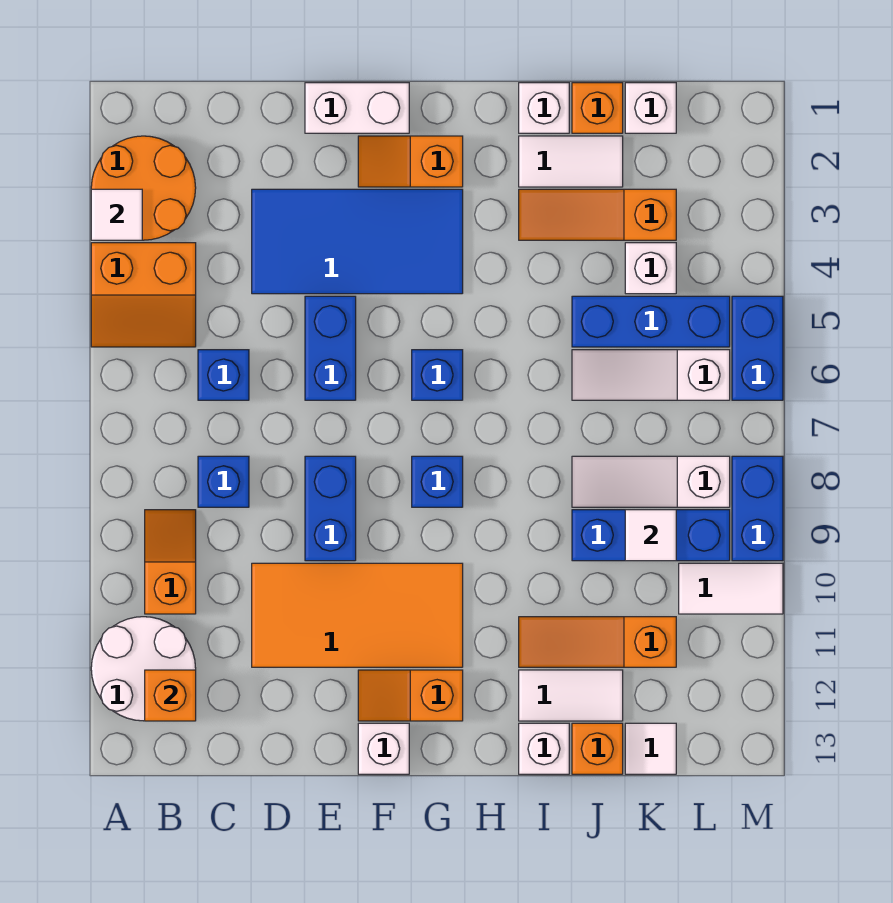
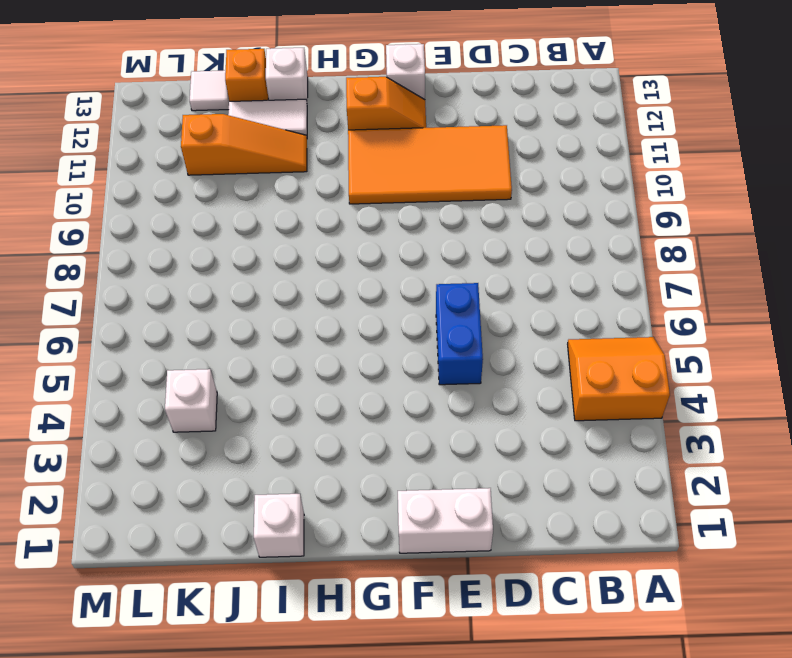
none -> orange 2x2 round brick [91,136,196,240]
none -> white 2x2 round brick [91,617,196,721]
none -> orange 1x2 slope [145,510,196,614]
none -> blue 1x1 brick [198,350,249,400]

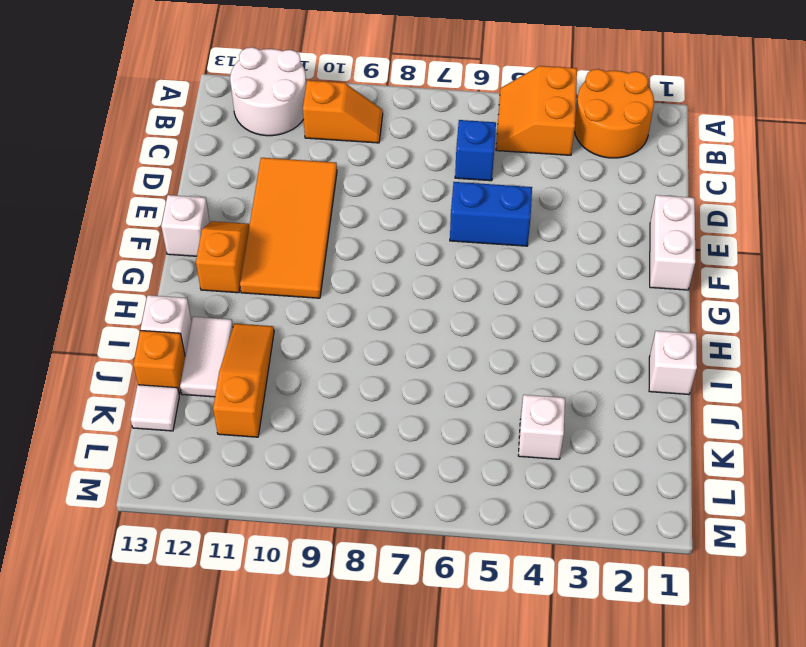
none -> blue 1x1 brick [198,456,249,507]
none -> blue 2x4 tile [252,189,463,294]
none -> blue 1x2 brick [305,456,356,561]
none -> orange 1x2 slope [358,136,463,187]

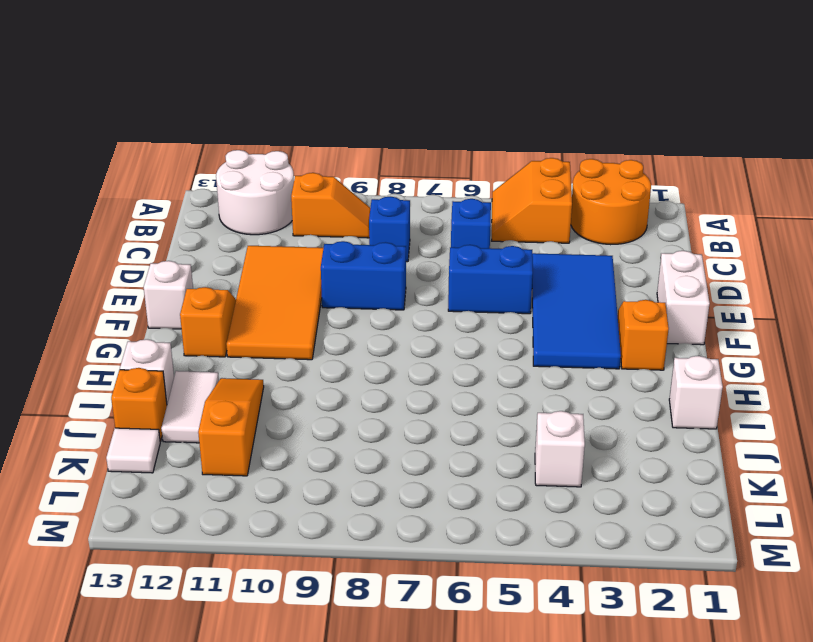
none -> blue 1x1 brick [412,350,463,400]
none -> blue 1x1 brick [412,456,463,507]
none -> white 1x2 tile [519,136,623,187]
none -> orange 1x3 slope [519,189,676,240]

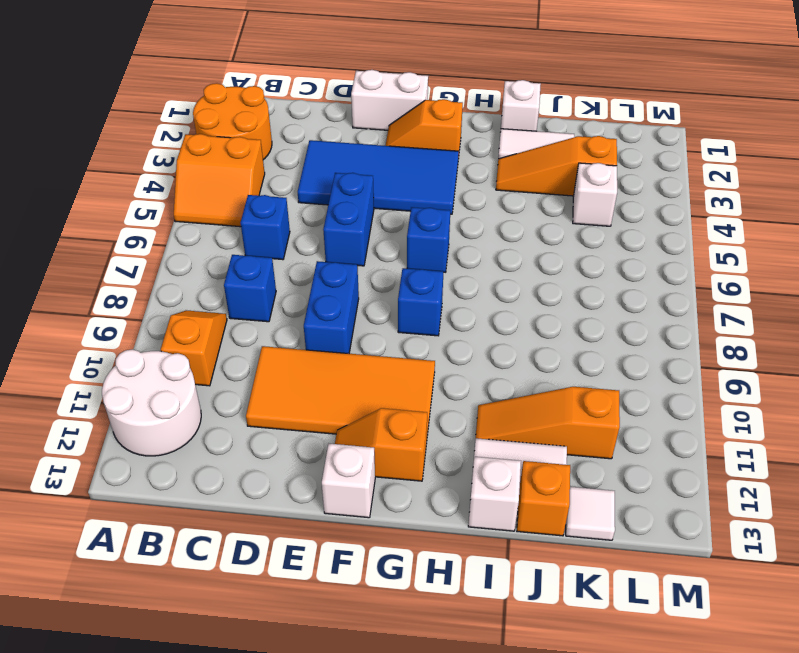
none -> orange 1x1 brick [572,83,623,133]
none -> blue 1x3 brick [572,296,730,347]
none -> white 1x3 slope [572,350,730,400]
none -> white 1x3 slope [572,456,730,507]

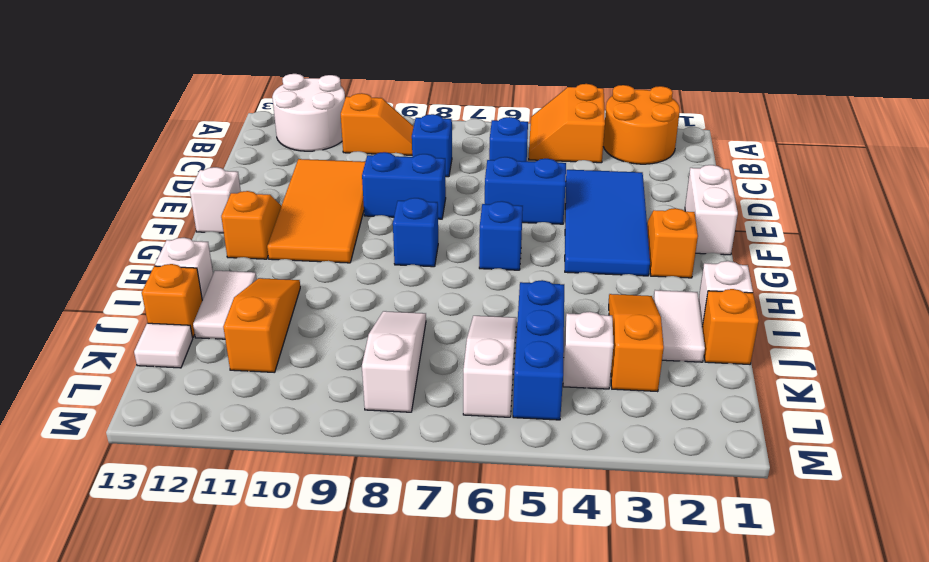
none -> blue 1x3 brick [572,510,730,561]
none -> white 1x1 brick [625,83,676,133]
none -> white 1x2 tile [679,563,783,614]
none -> blue 1x2 brick [732,296,783,400]

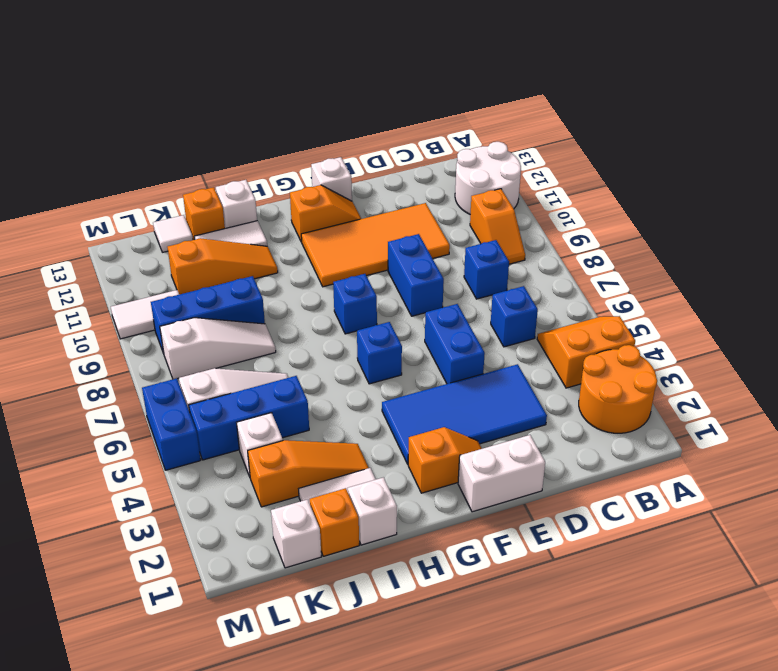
none -> blue 1x2 brick [732,456,783,561]
none -> white 1x1 tile [91,189,142,240]
none -> orange 1x1 brick [145,670,196,721]
none -> white 1x1 tile [625,510,676,561]

